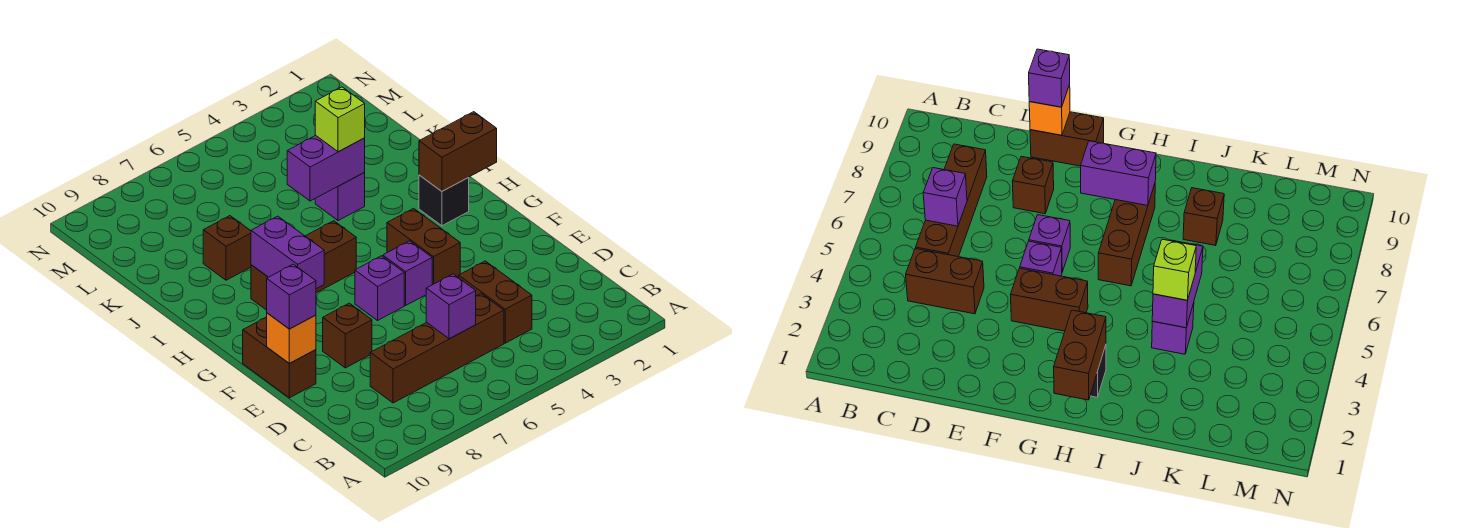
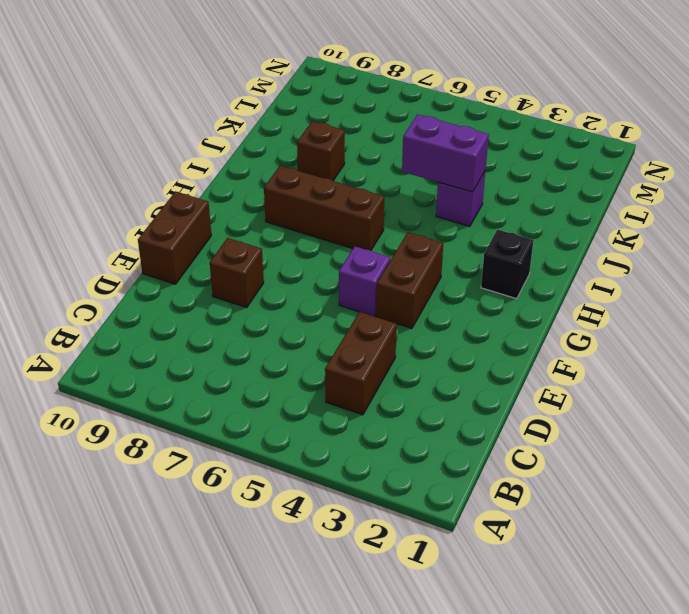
none -> brown 1x4 brick [370,294,504,403]
none -> purple 1x1 brick [355,256,404,320]
none -> purple 1x1 brick [426,274,476,339]

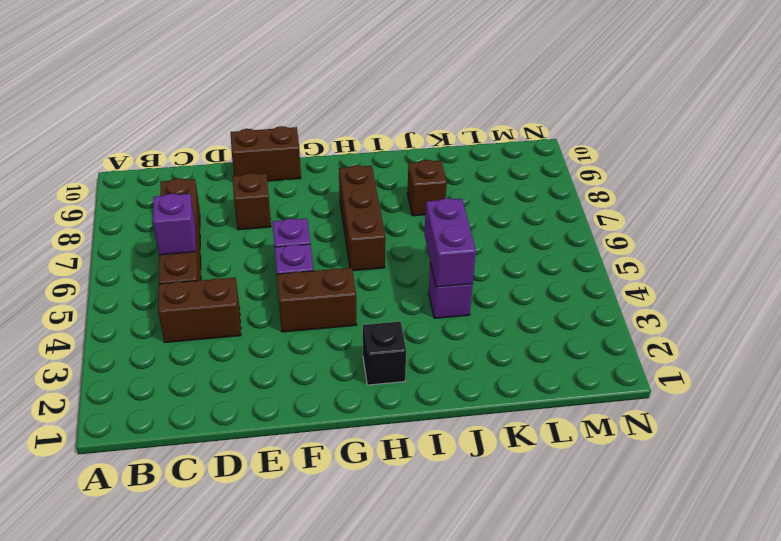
none -> orange 1x1 brick [267,313,316,363]
none -> purple 1x2 brick [251,216,324,289]
none -> brown 1x2 brick [419,112,497,191]

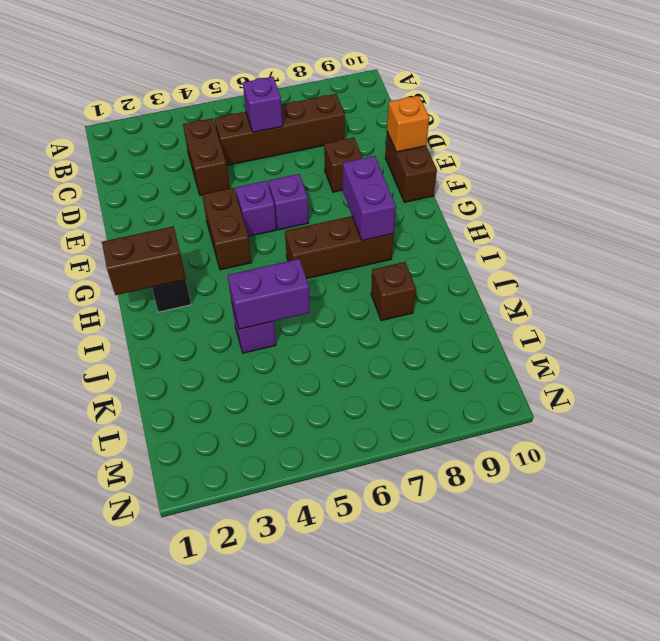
none -> purple 1x1 brick [267,264,316,329]
none -> lime 1x1 brick [315,87,365,152]

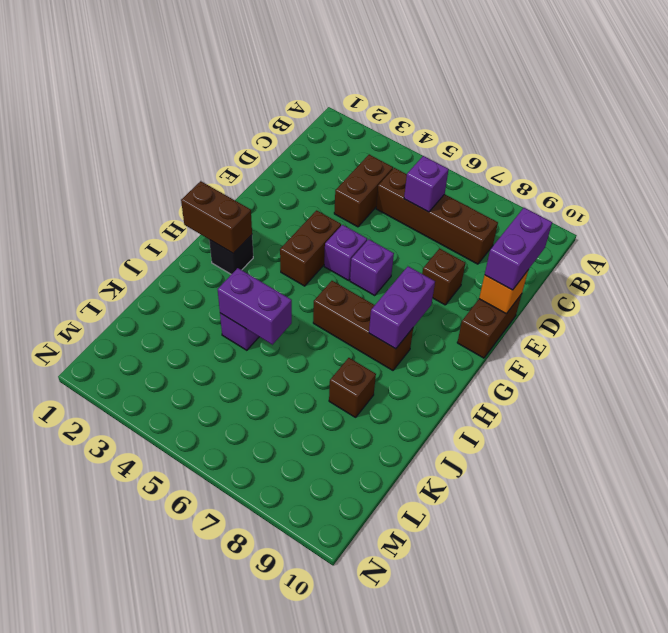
purple 1x2 brick [485,208,552,290] -> purple 1x1 brick [267,264,316,329]
none -> lime 1x1 brick [315,87,365,152]

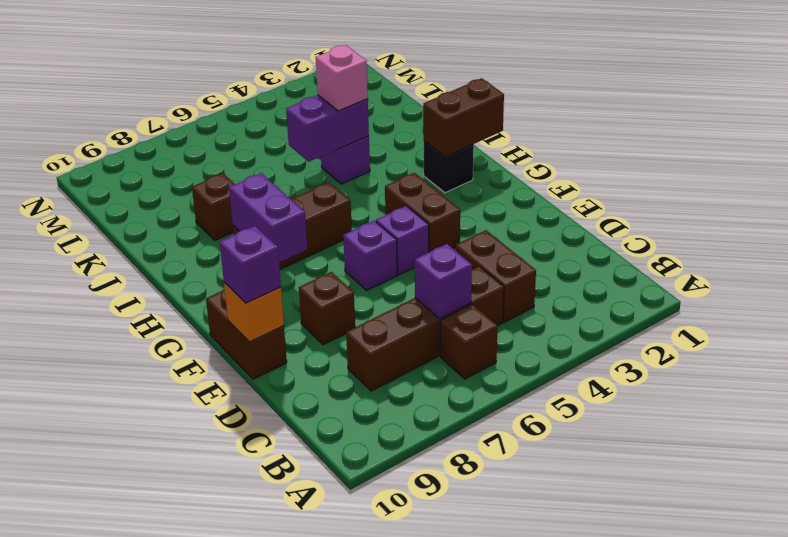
brown 1x1 brick [440,304,498,379] -> none
pink 1x1 brick [316,45,368,111] -> lime 1x1 brick [315,87,365,152]

